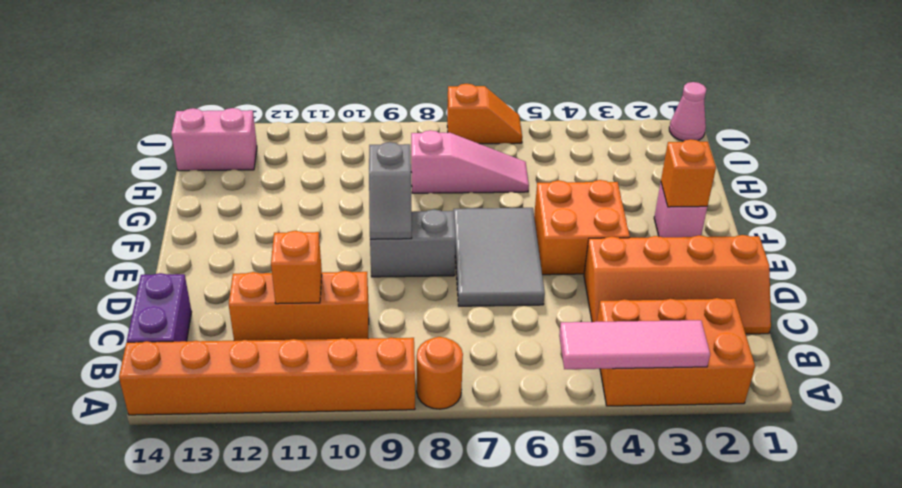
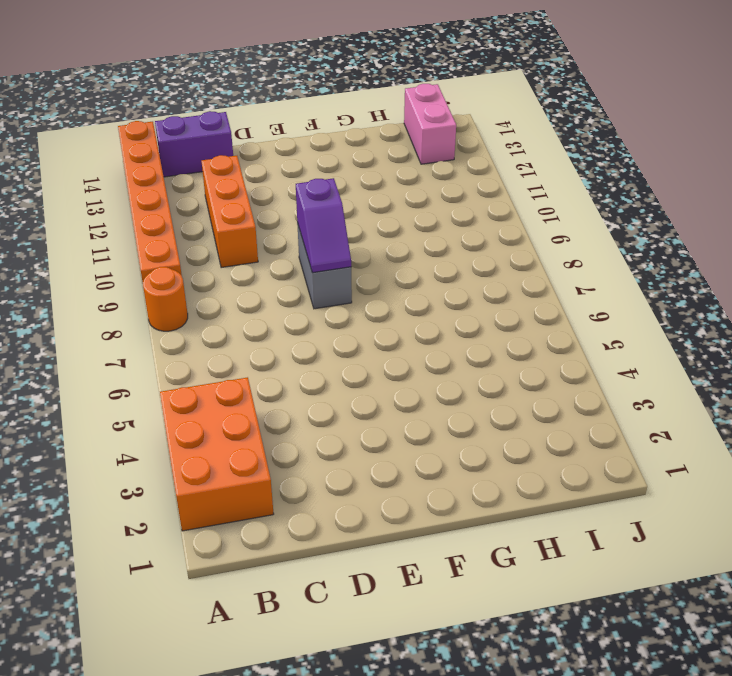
purple 1x2 slope [296,178,351,273] -> grey 1x2 slope [369,142,412,239]
none -> orange 2x4 slope [584,235,771,334]
none -> grey 2x3 tile [453,208,545,306]
none -> orange 2x2 brick [534,180,630,275]

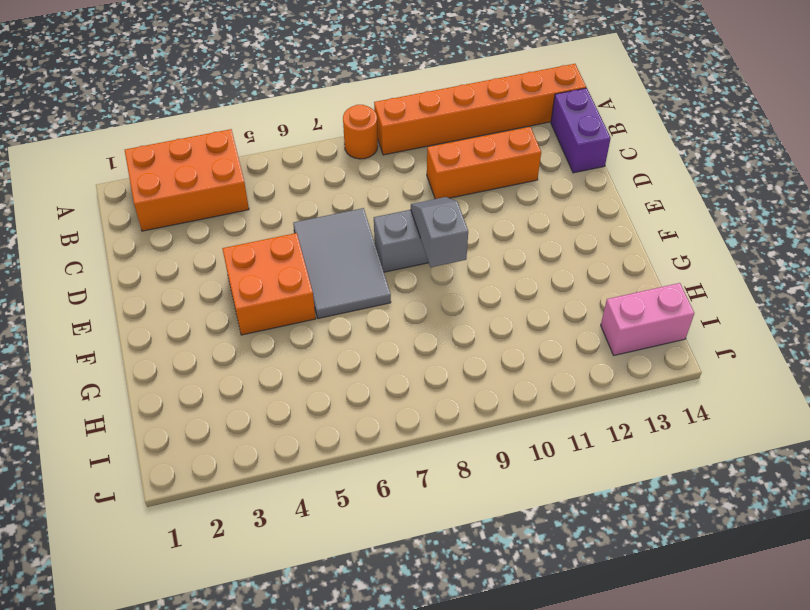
none -> orange 2x4 slope [584,235,771,334]
none -> pink 1x1 brick [654,183,707,237]
none -> pink 1x3 slope [411,130,529,193]

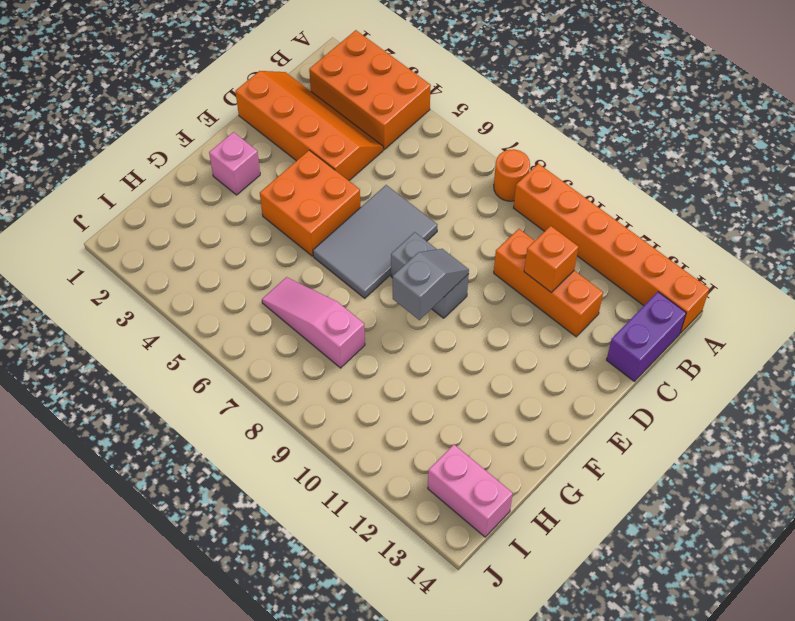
none -> pink 1x1 cone [669,82,706,141]
none -> orange 1x2 slope [447,84,522,144]
none -> pink 1x3 tile [559,320,710,369]

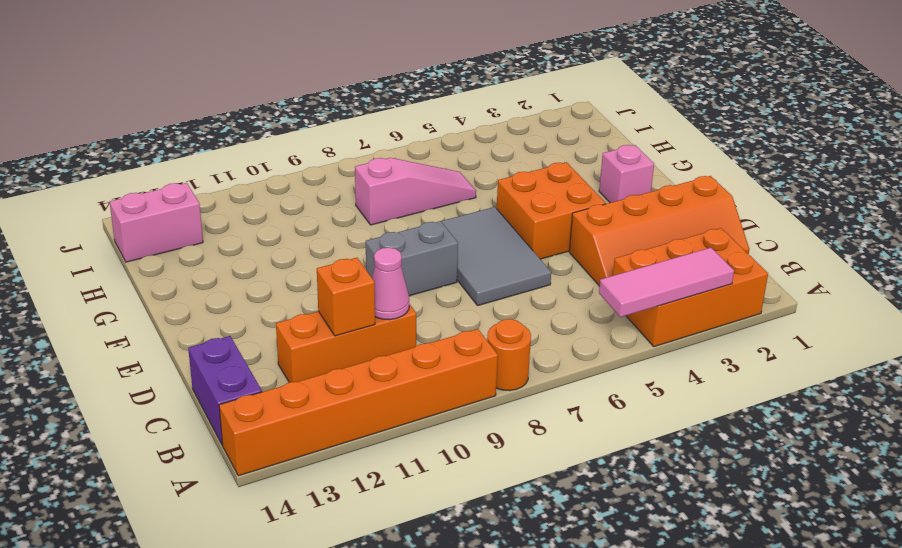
pink 1x1 cone [372,248,409,320] -> pink 1x1 cone moved to [669,82,706,141]
none -> orange 1x2 slope [447,84,522,144]
none -> grey 1x2 slope [369,142,412,239]
none -> orange 1x1 brick [661,139,716,207]

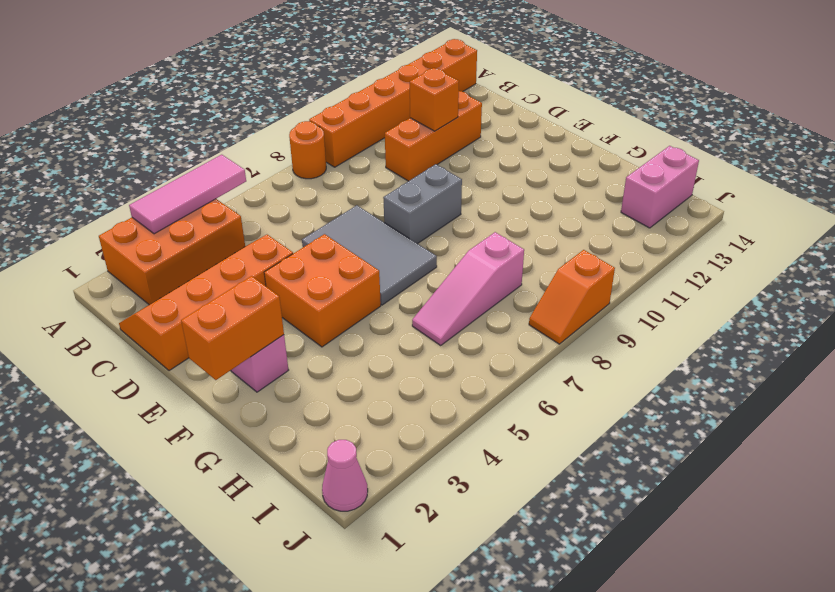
orange 1x2 brick [181,276,284,380] -> orange 1x1 brick [661,139,716,207]
orange 1x2 slope [529,250,615,344] -> orange 1x2 slope moved to [447,84,522,144]
none -> purple 1x2 brick [127,273,192,342]
none -> grey 1x2 slope [369,142,412,239]

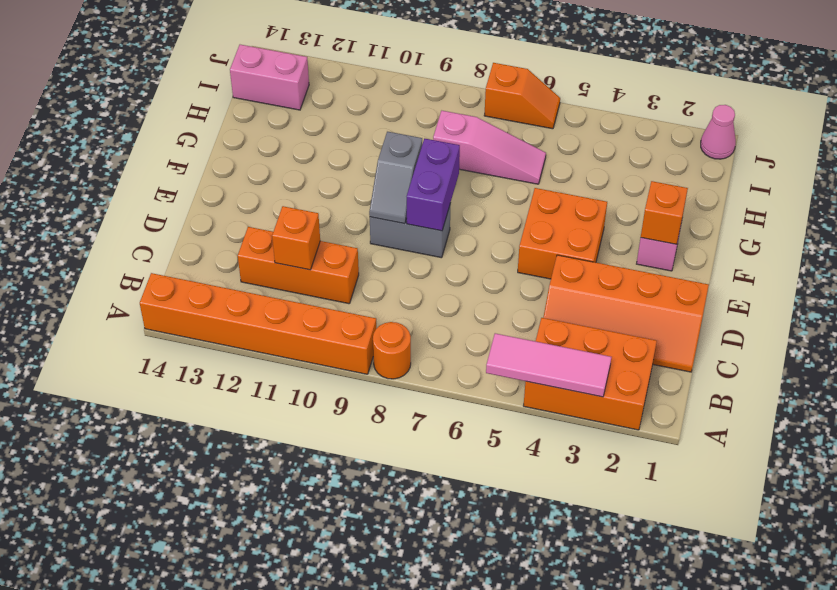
purple 1x2 brick [407,139,460,231] -> purple 1x2 brick moved to [127,273,192,342]
none -> grey 2x3 tile [453,208,545,306]

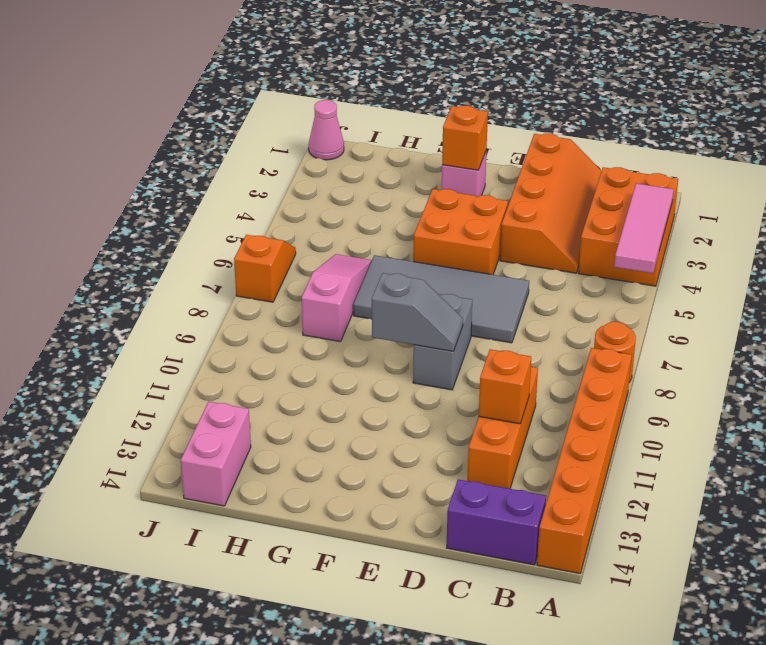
grey 2x4 tile [353,255,529,343] -> grey 2x3 tile [453,208,545,306]

